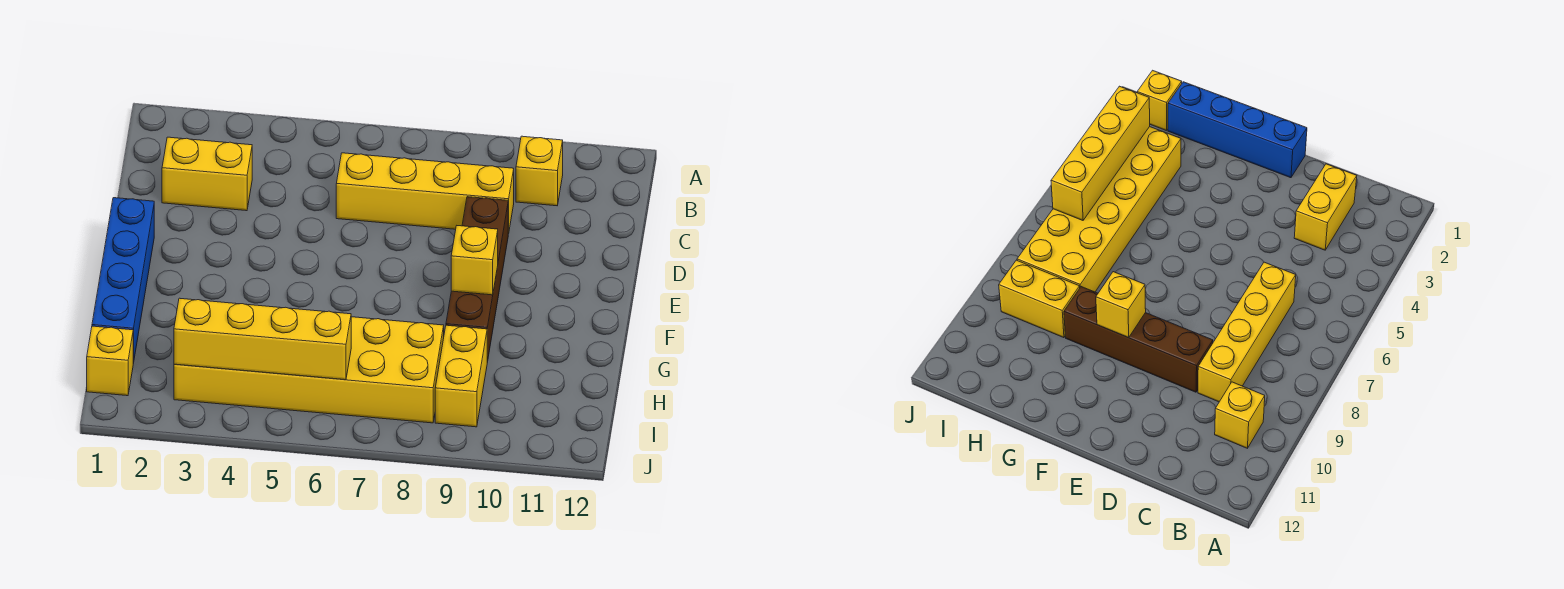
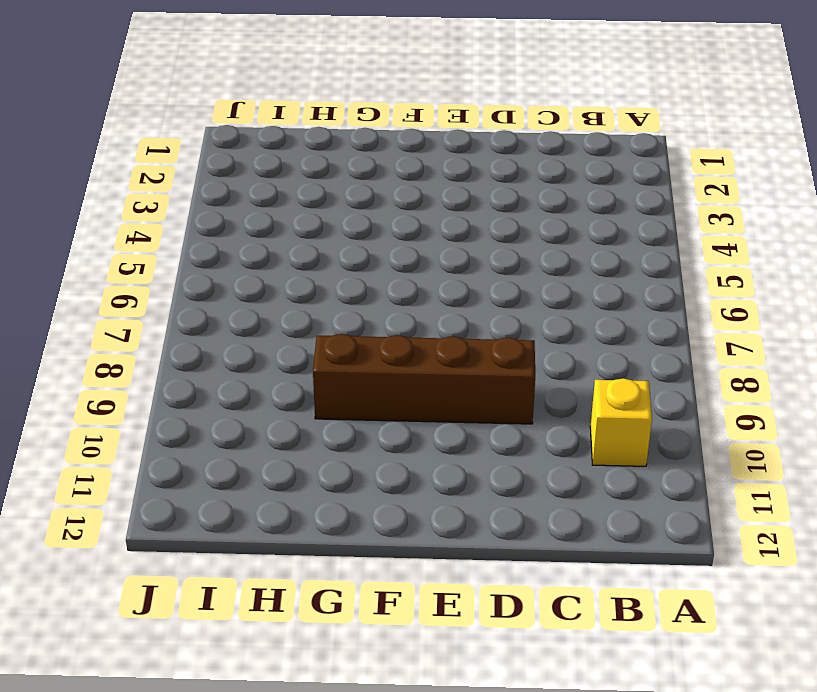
none -> yellow 1x2 brick [162,137,252,211]
none -> yellow 1x4 brick [336,153,514,234]

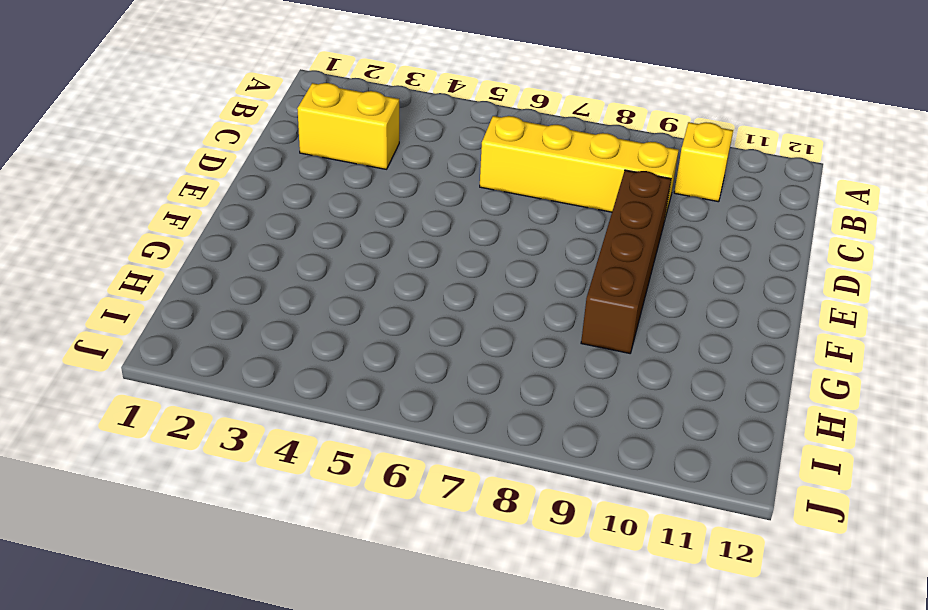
none -> blue 1x4 brick [92,198,154,363]
none -> yellow 2x6 brick [174,317,444,423]

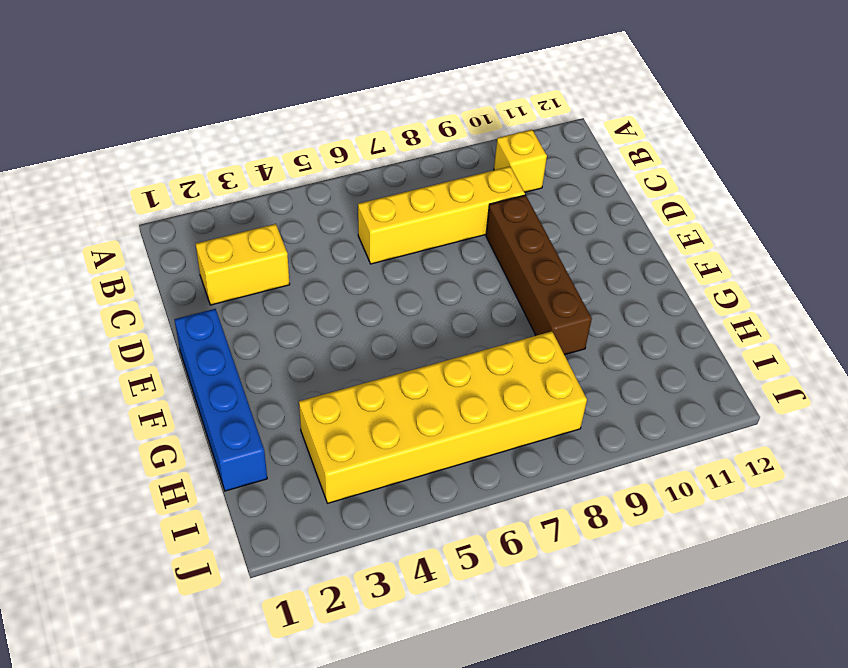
none -> yellow 1x2 brick [435,325,487,427]
none -> yellow 1x1 brick [87,326,133,396]

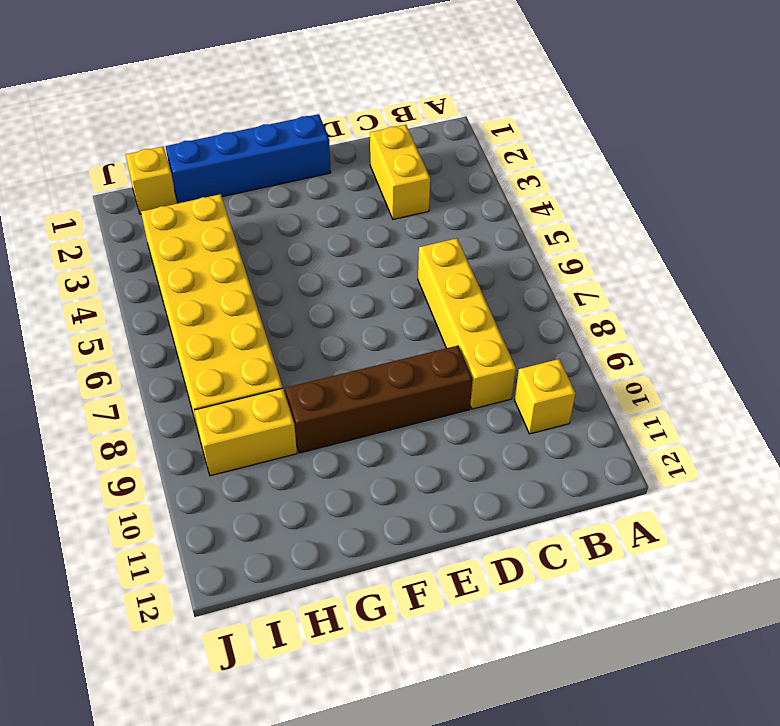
none -> yellow 1x1 brick [451,226,498,295]
none -> yellow 1x4 brick [174,298,351,380]

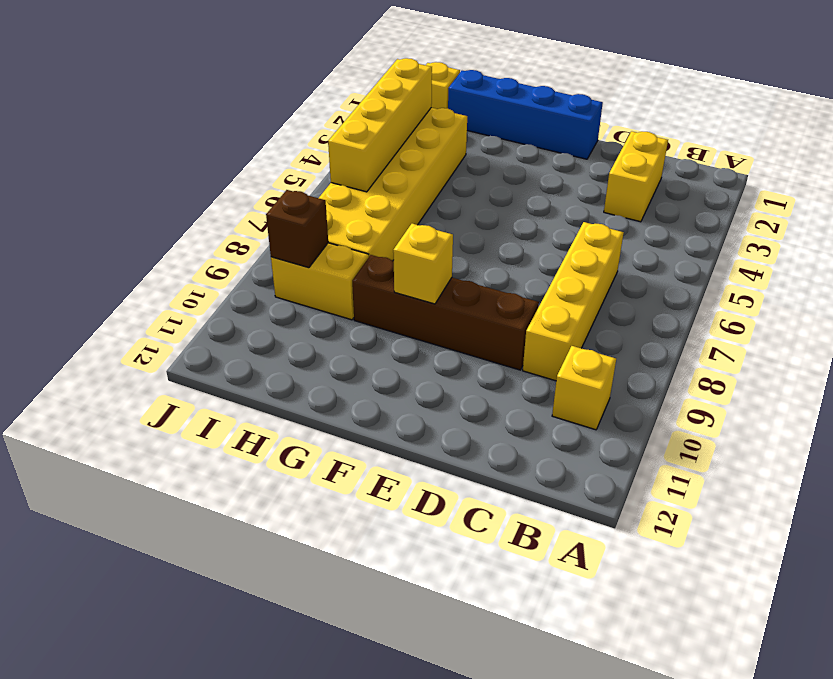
brown 1x1 brick [266,190,328,268] -> none

